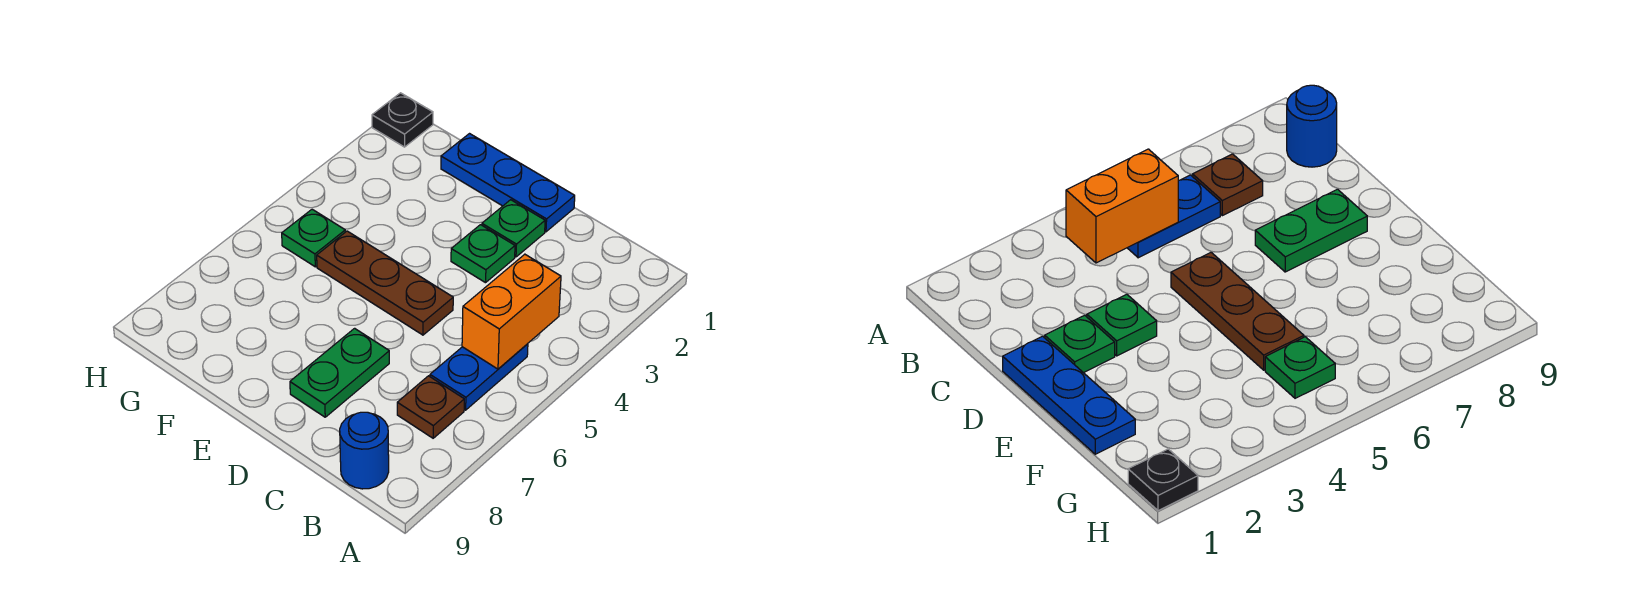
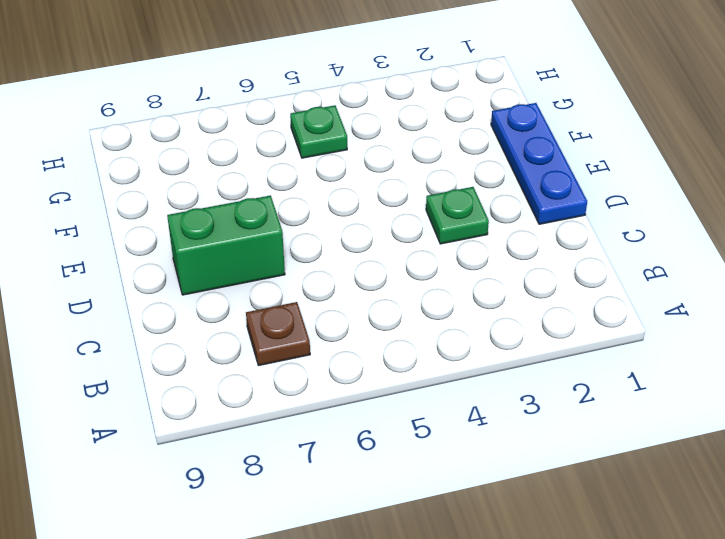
green 1x2 brick [167,195,285,295] -> green 1x2 plate [290,328,389,417]
none -> blue 1x2 plate [430,344,528,410]
none -> blue 1x1 round brick [340,412,389,489]

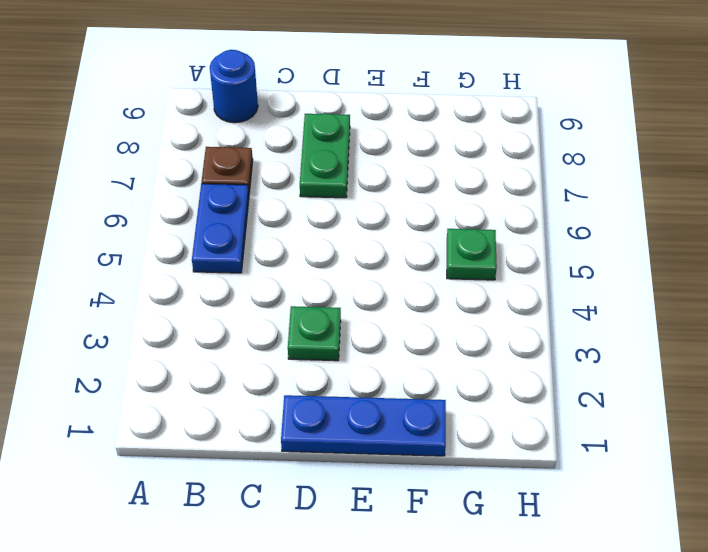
none -> green 1x1 plate [482,200,545,257]
none -> brown 1x3 plate [317,231,453,335]

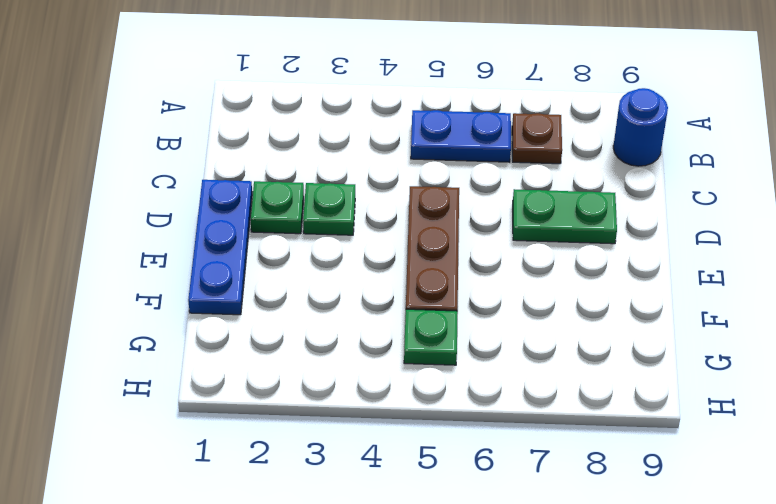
none -> black 1x1 plate [372,93,433,147]
none -> orange 1x2 brick [462,254,561,369]

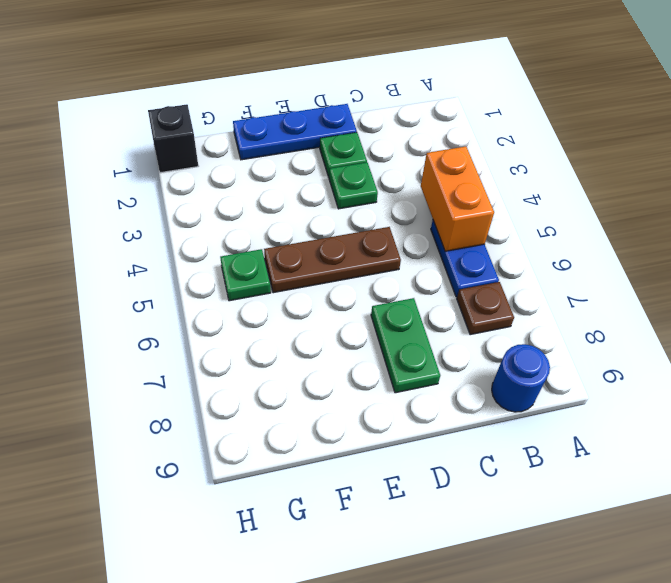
black 1x1 brick [148,104,198,173] -> black 1x1 plate [372,93,433,147]

